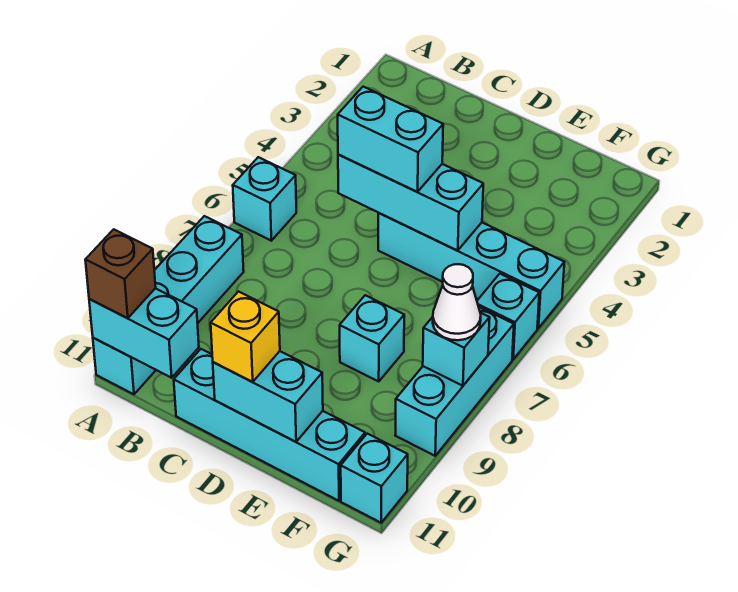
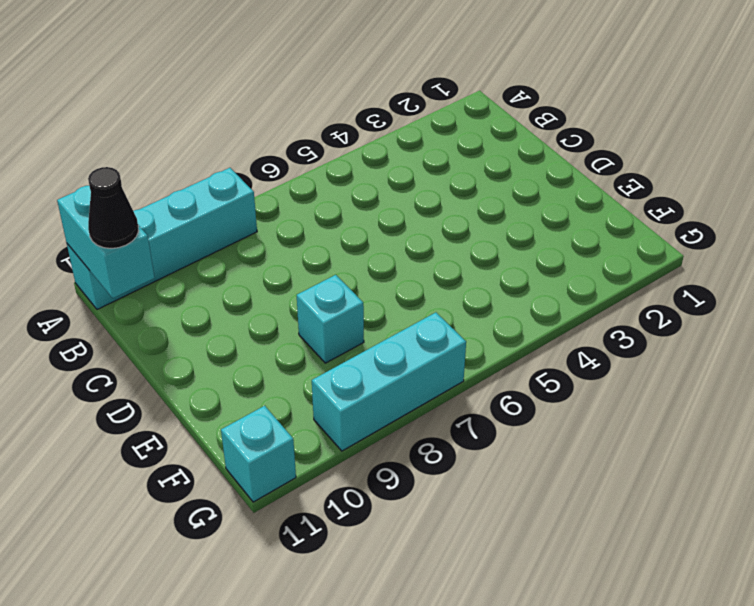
black 1x1 cone [88,167,139,248] -> none
none -> cyan 1x1 brick [233,157,296,241]
none -> cyan 1x4 brick [174,349,365,501]
none -> cyan 1x4 brick [378,213,564,328]

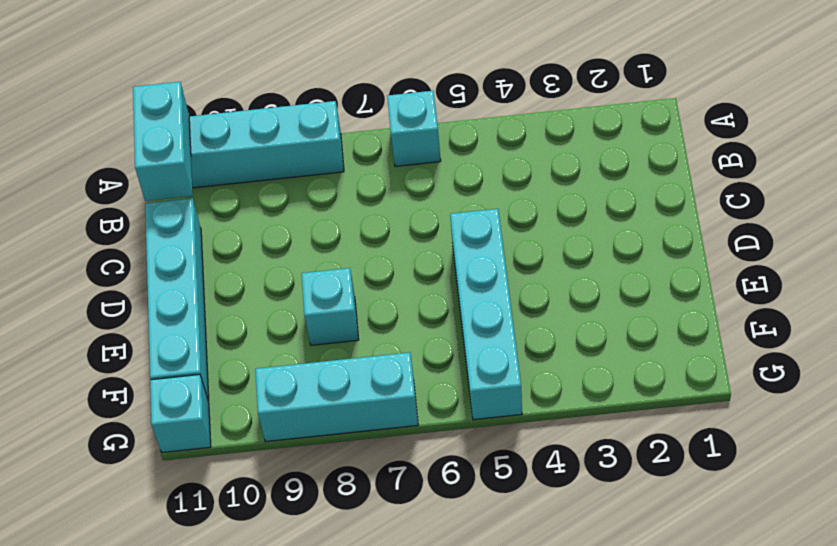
none -> cyan 1x1 brick [477,274,539,359]
none -> cyan 1x3 brick [338,155,483,250]
none -> cyan 1x2 brick [213,351,323,442]

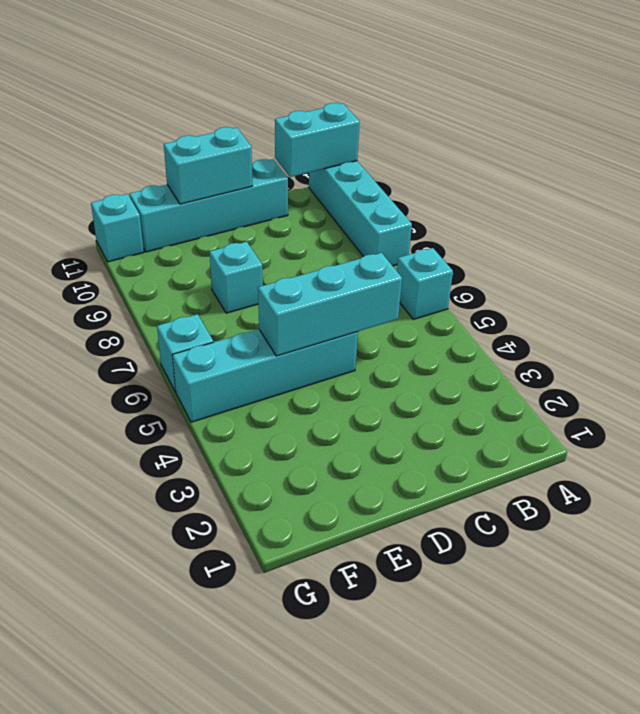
none -> cyan 1x3 brick [395,307,514,456]
none -> cyan 1x1 brick [423,313,490,386]
none -> brown 1x1 brick [85,229,156,318]

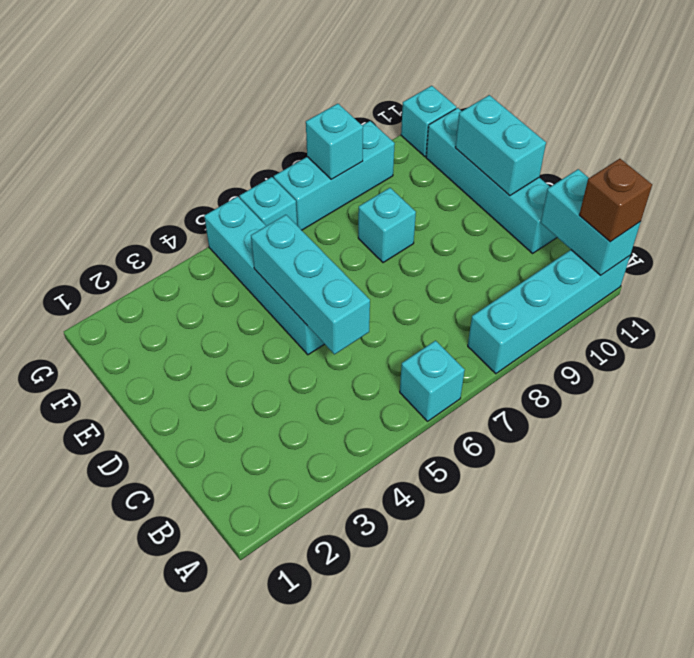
none -> cyan 1x2 brick [338,87,443,192]
none -> yellow 1x1 brick [211,292,280,382]
none -> white 1x1 cone [433,264,481,340]

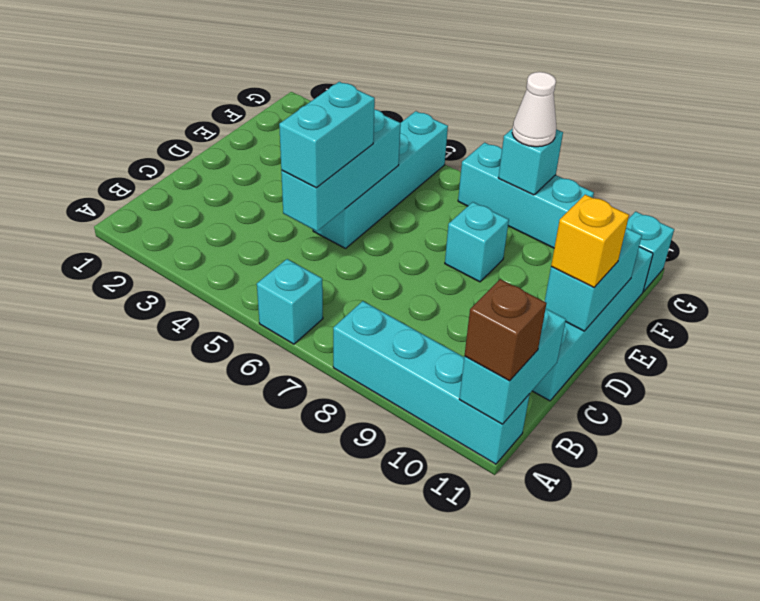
none -> cyan 1x1 brick [477,274,539,359]

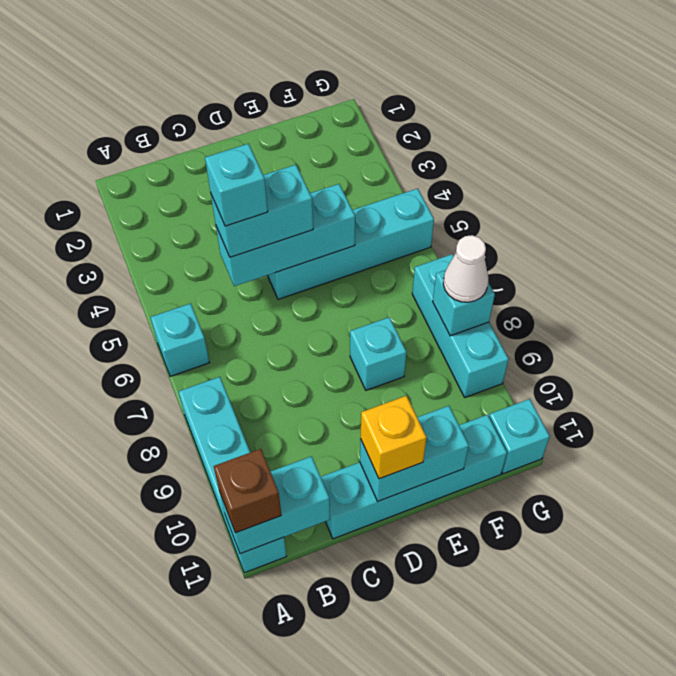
cyan 1x1 brick [205,144,268,226] -> cyan 1x1 brick moved to [477,274,539,359]

